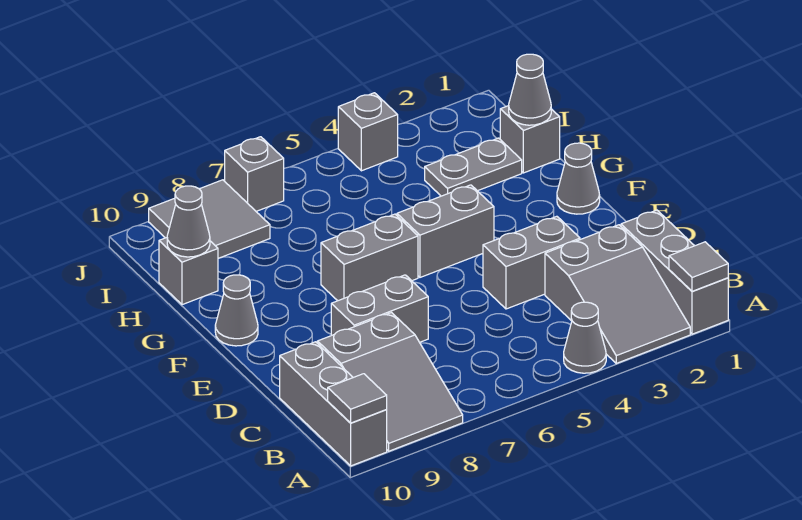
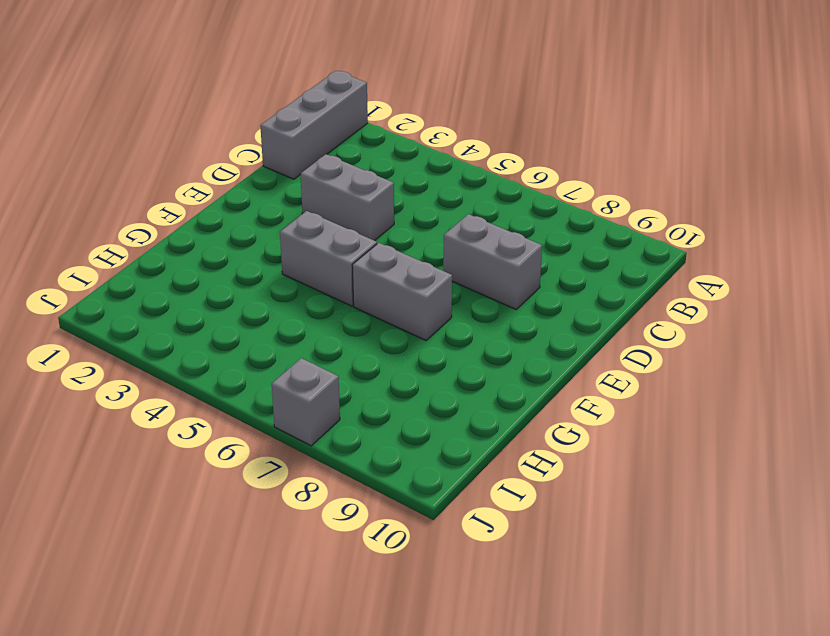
none -> grey 2x3 slope [545,225,690,363]
none -> grey 1x1 cone [564,302,606,373]
none -> grey 2x3 slope [317,313,463,451]

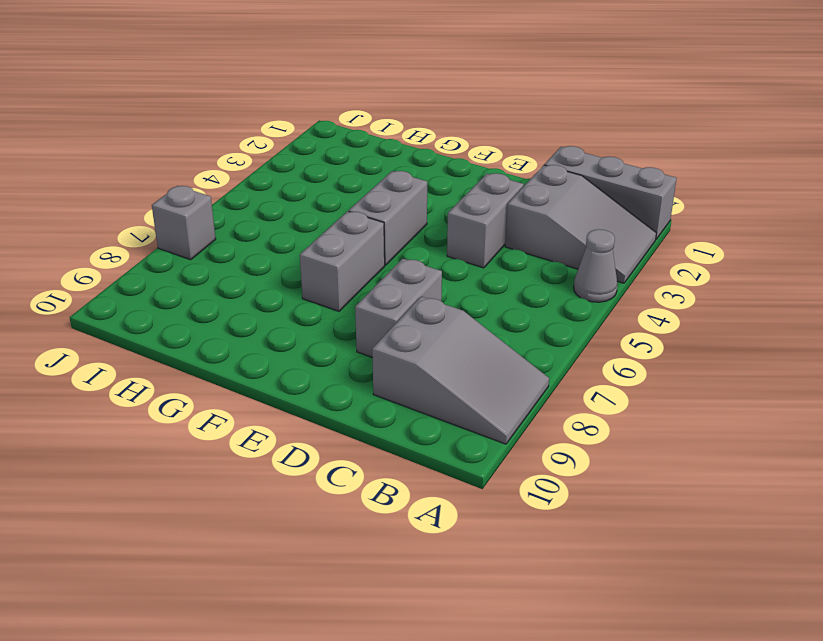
none -> grey 1x3 brick [280,342,387,466]
none -> grey 1x1 cone [557,143,600,214]
none -> grey 1x1 cone [215,275,258,346]

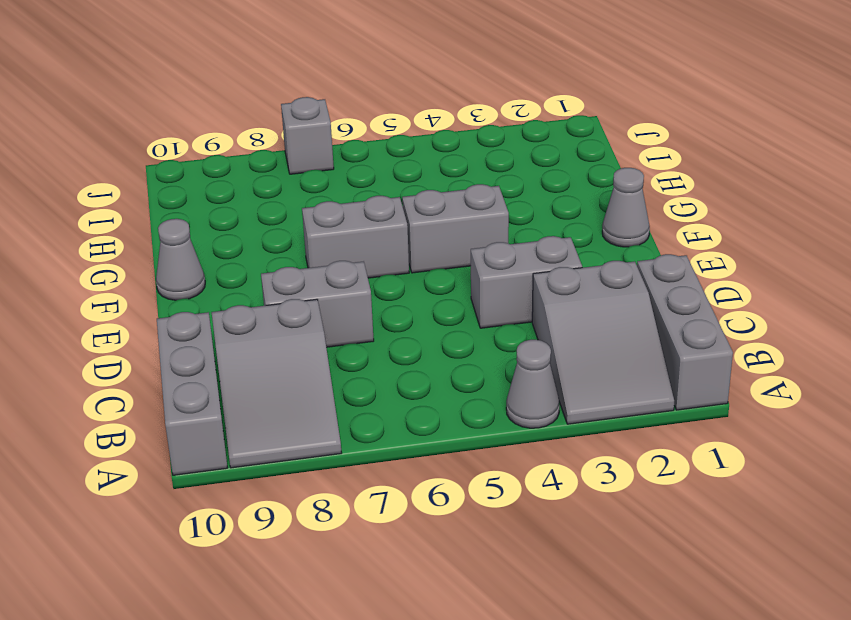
none -> grey 1x1 brick [500,106,560,173]
none -> grey 1x2 plate [425,138,522,196]
none -> grey 1x1 brick [159,238,218,305]

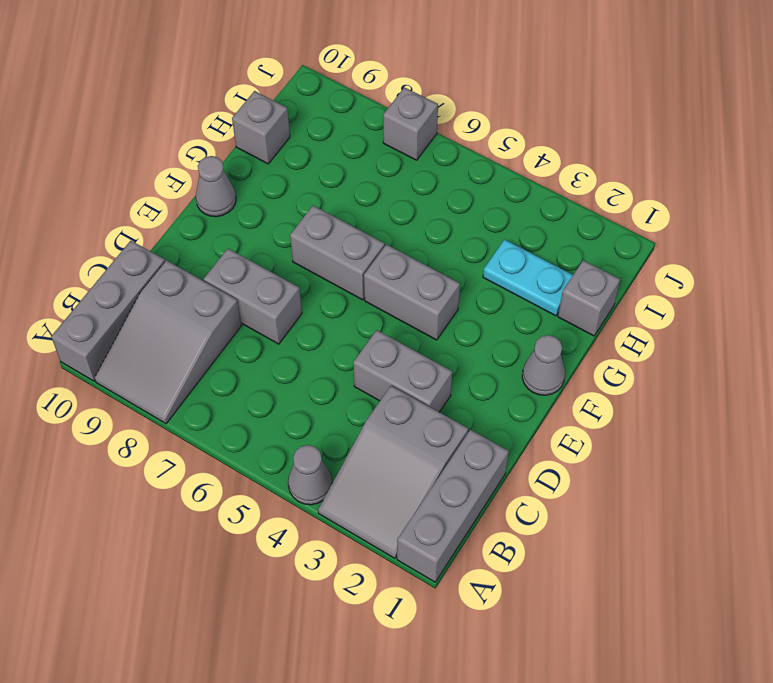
cyan 1x2 plate [483,239,573,316] -> grey 1x2 plate [425,138,522,196]
none -> grey 2x2 tile [149,180,270,258]
none -> grey 1x1 brick [338,93,398,171]
none -> grey 1x1 tile [669,242,728,291]

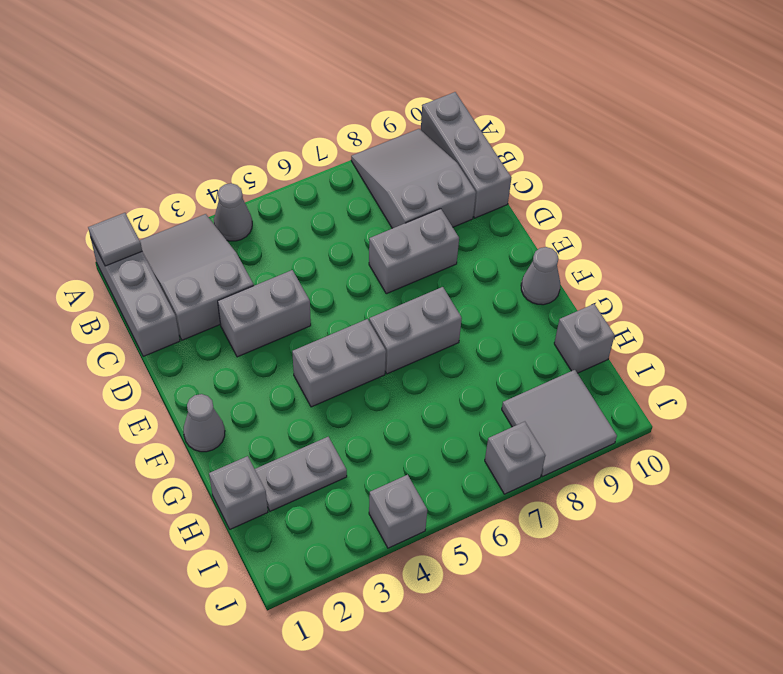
none -> grey 1x1 tile [328,374,387,423]
none -> grey 1x1 cone [509,54,551,125]
none -> grey 1x1 cone [167,186,210,257]

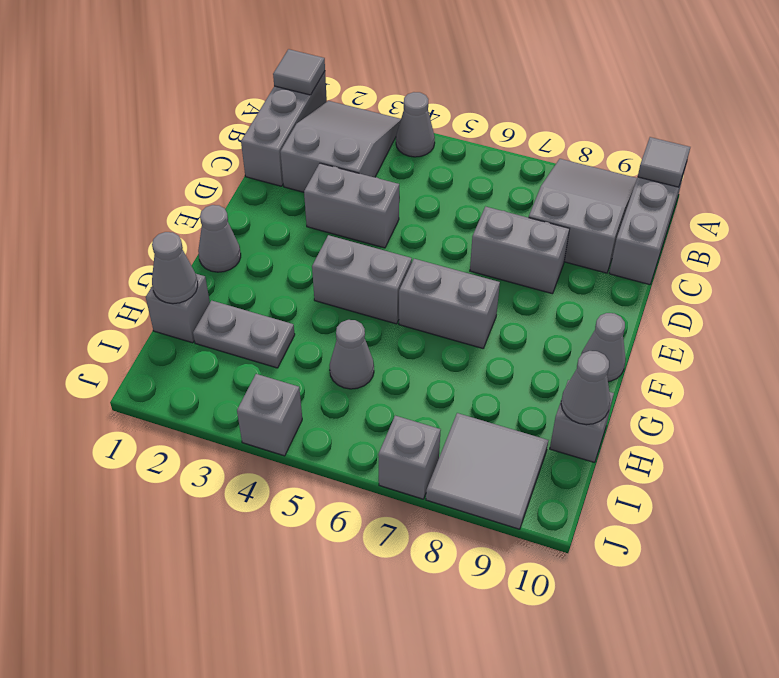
grey 1x1 cone [329,320,374,389] -> none

